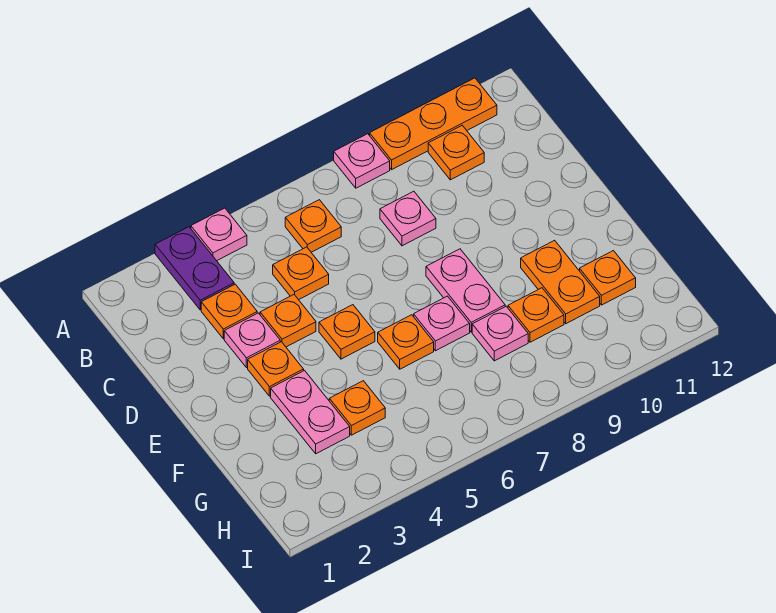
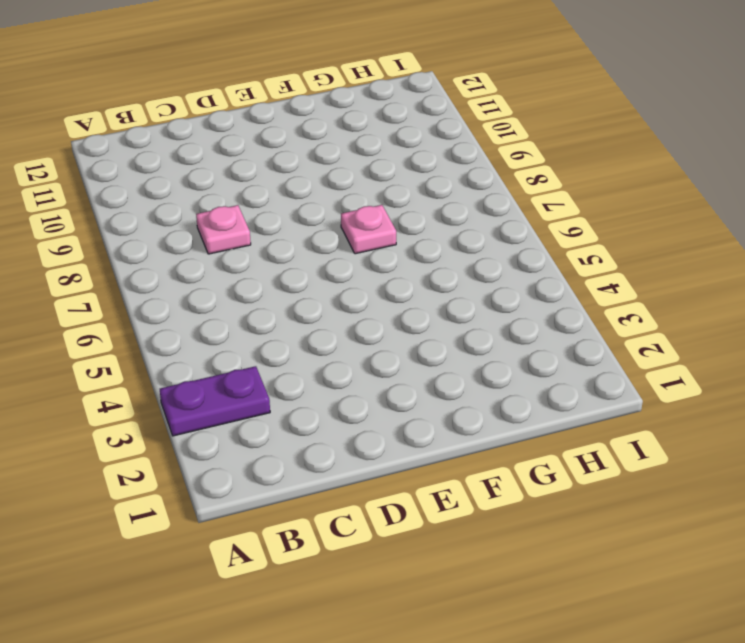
none -> pink 1x1 plate [191,208,247,261]
none -> pink 1x1 plate [334,134,390,188]
none -> orange 1x3 plate [370,78,497,170]

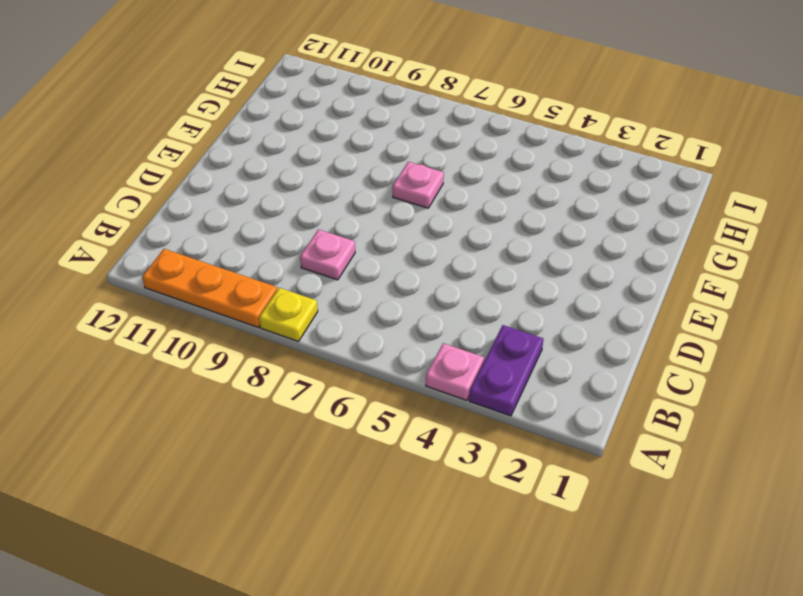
yellow 1x1 plate [259,288,318,342] -> pink 1x1 plate [334,134,390,188]
none -> orange 1x1 plate [285,200,341,252]
none -> orange 1x1 plate [428,125,484,180]
none -> orange 1x1 plate [201,284,257,339]

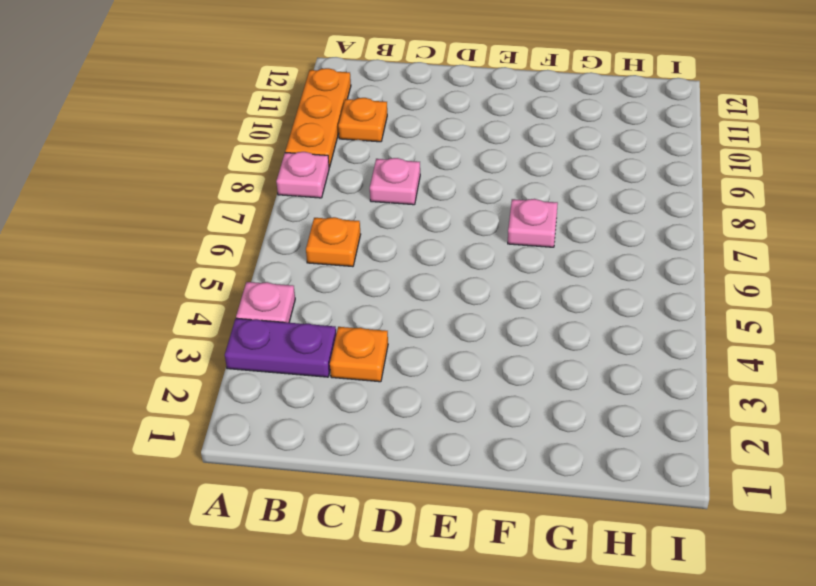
none -> orange 1x1 plate [273,247,329,300]
none -> pink 1x1 plate [224,313,280,368]
none -> orange 1x1 plate [260,295,316,347]

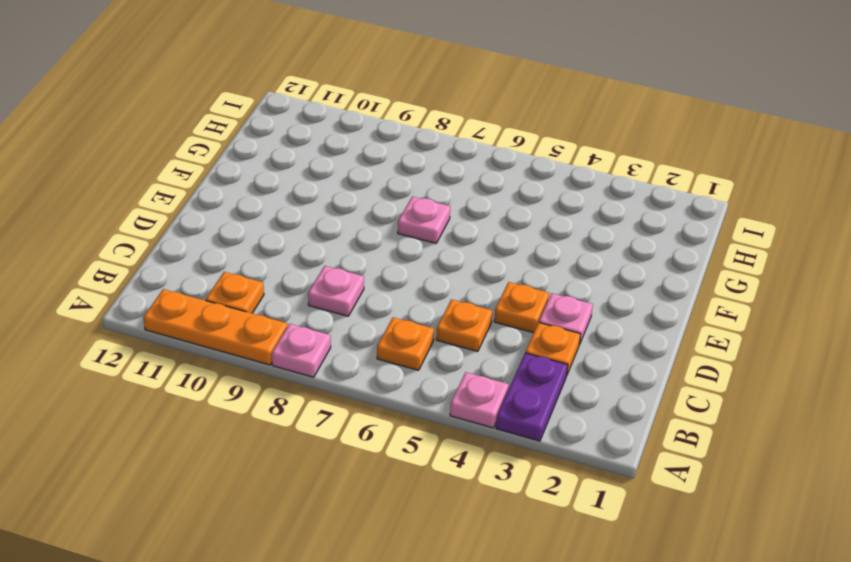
none -> orange 1x1 plate [248,342,304,396]
none -> orange 1x1 plate [319,305,375,359]
none -> pink 1x2 plate [426,249,505,332]

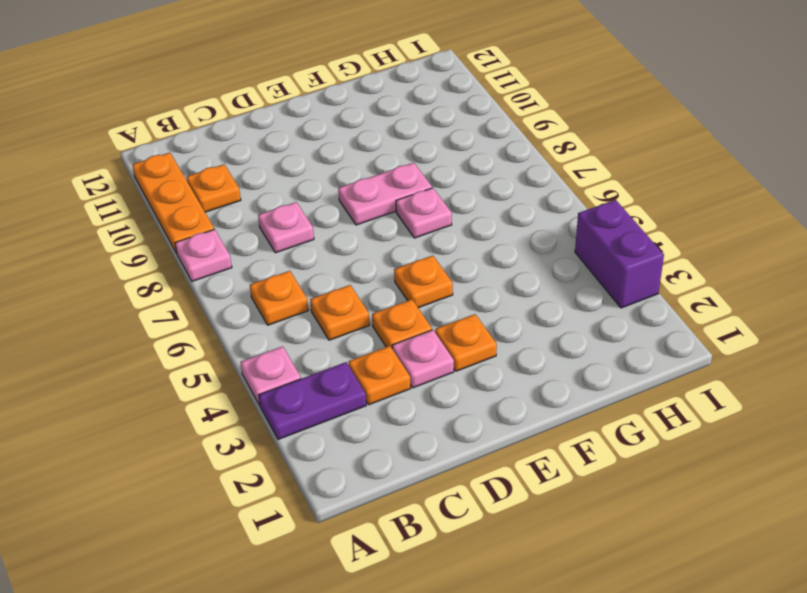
purple 1x2 brick [575,200,664,308] -> none
none -> pink 1x2 plate [271,371,350,454]
none -> orange 1x1 plate [378,315,434,369]
none -> orange 1x2 plate [521,240,600,324]

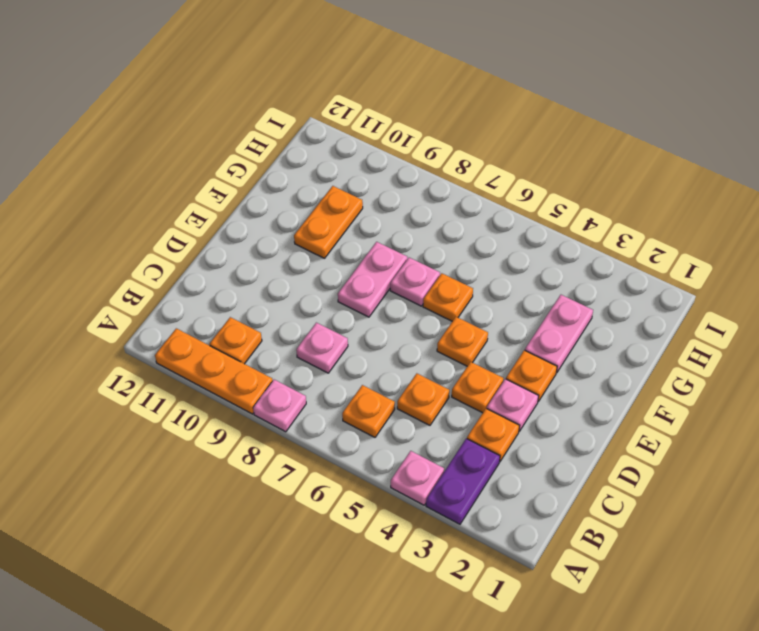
none -> orange 1x1 plate [329,381,385,435]
none -> pink 1x1 plate [472,306,528,361]
none -> orange 1x1 plate [508,288,564,342]

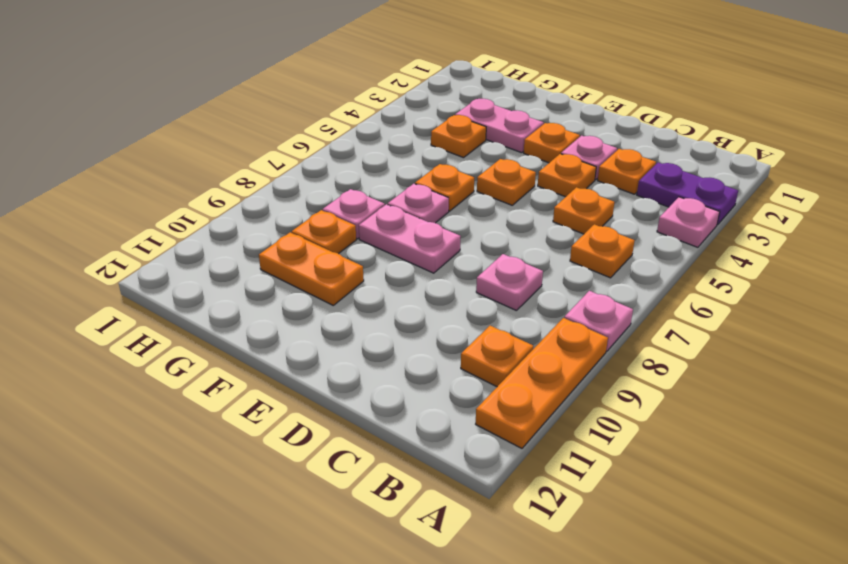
none -> orange 1x1 plate [580,251,636,305]

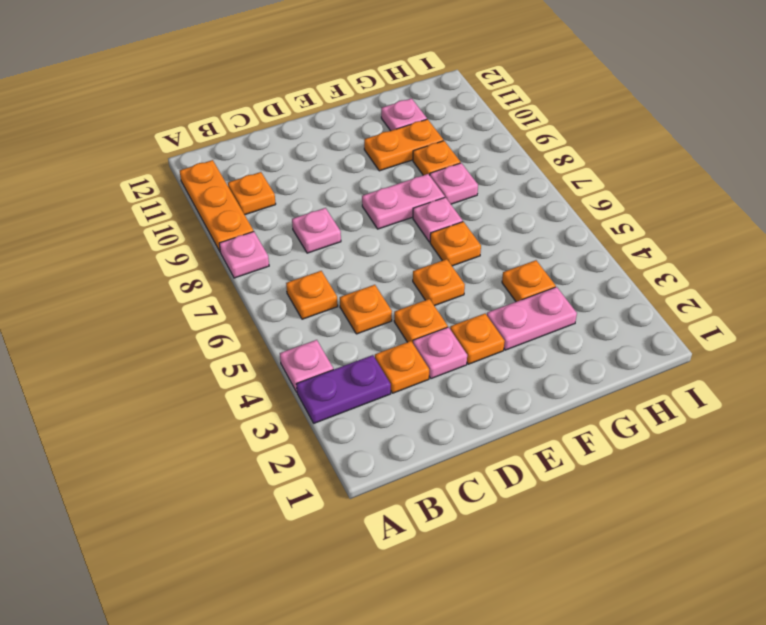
pink 1x1 plate [381,98,427,131] -> orange 1x1 plate [580,251,636,305]

